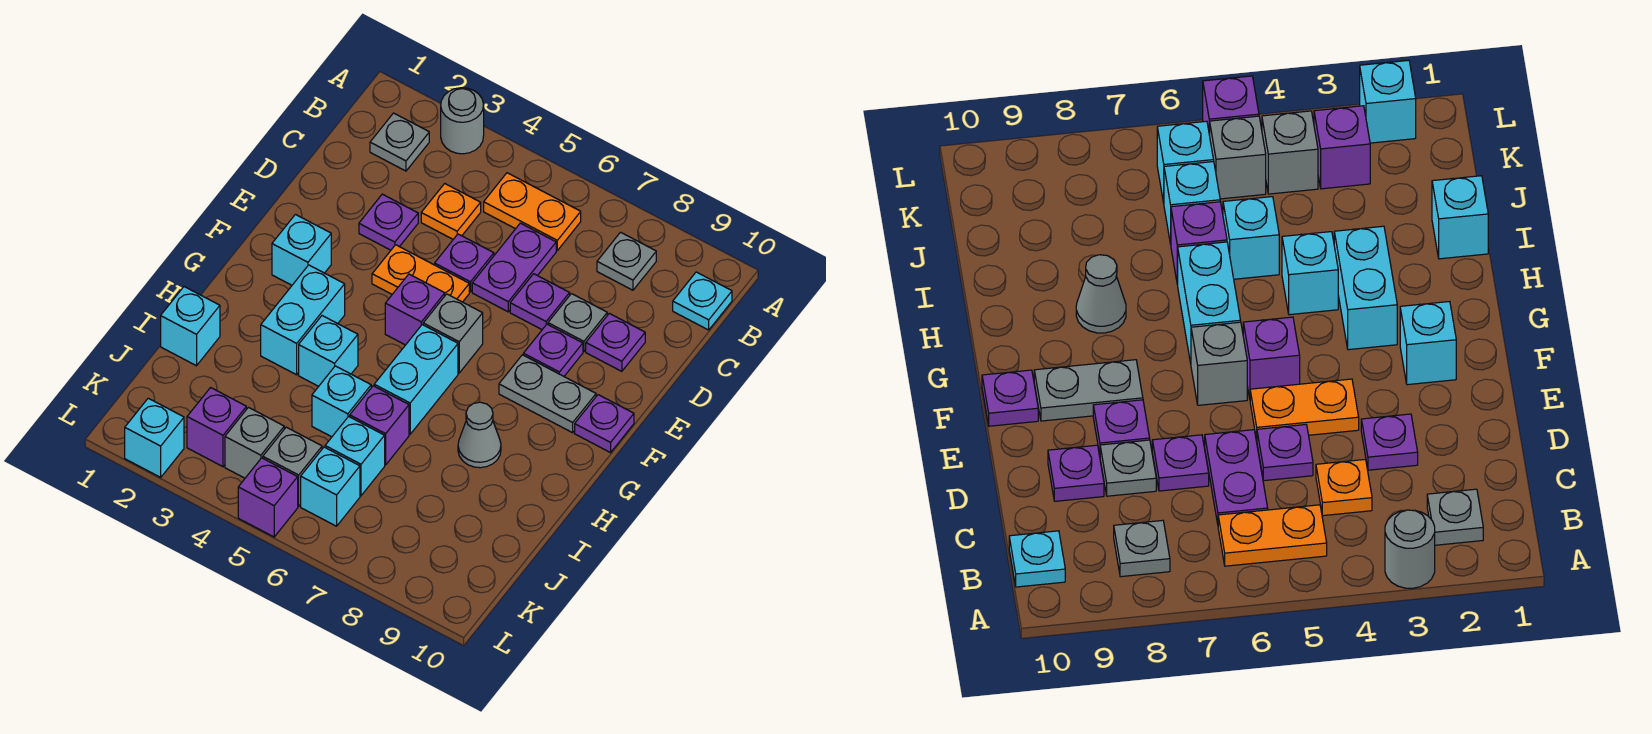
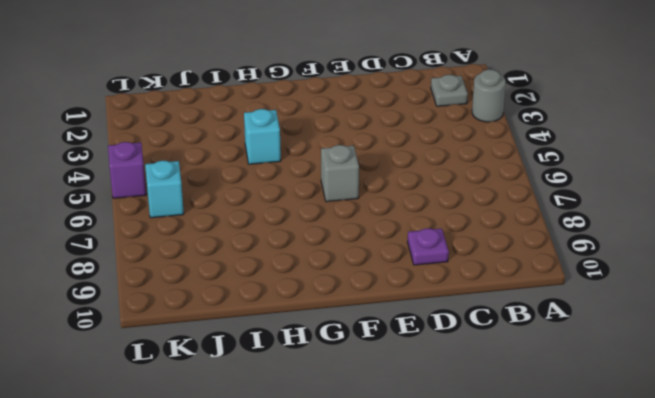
none -> orange 1x2 plate [484,173,581,250]
none -> grey 1x1 plate [597,232,656,290]
none -> cyan 1x1 plate [673,272,732,330]
none -> orange 1x1 plate [421,184,481,239]

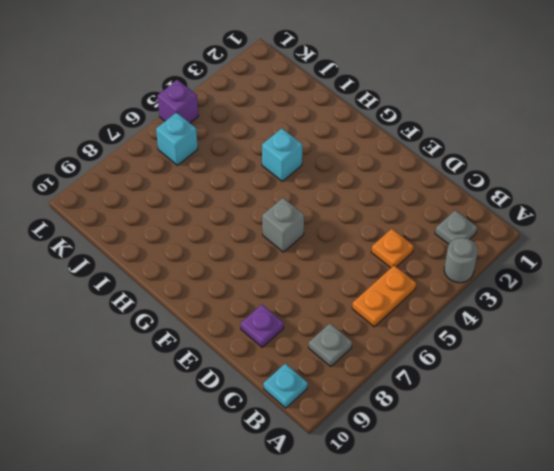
none -> purple 1x2 plate [472,223,556,312]
none -> purple 1x1 plate [359,194,418,250]
none -> purple 1x1 plate [435,234,494,292]
none -> purple 1x1 plate [510,274,570,329]

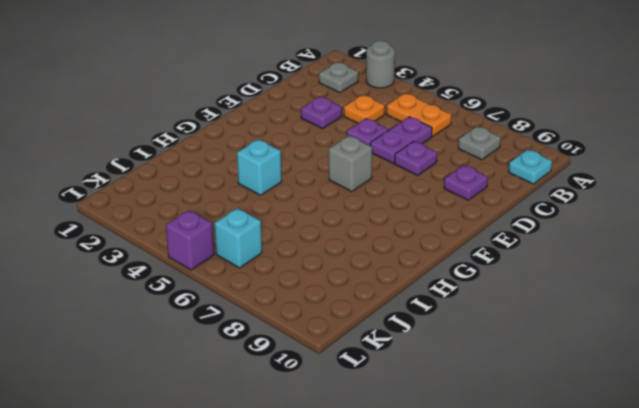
none -> grey 1x1 plate [548,294,607,352]
none -> orange 1x2 plate [372,245,469,302]
none -> purple 1x1 plate [523,324,583,376]
none -> cyan 1x1 brick [272,215,331,285]

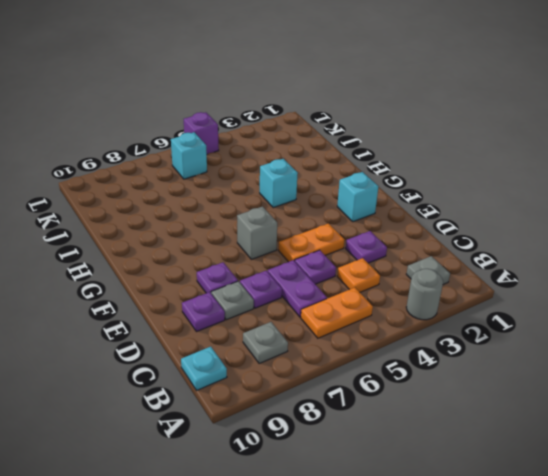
none -> purple 1x1 brick [385,274,445,345]
none -> grey 1x2 plate [499,355,596,433]
none -> purple 1x1 plate [575,395,634,453]
none -> cyan 1x2 brick [261,265,345,375]

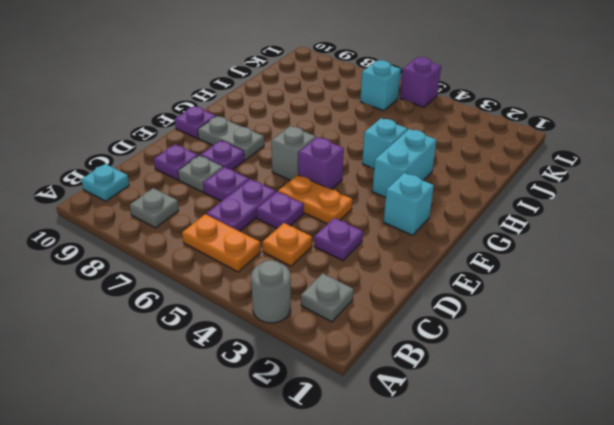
none -> cyan 1x2 brick [374,325,458,434]
none -> grey 1x1 cone [458,402,501,468]
none -> cyan 1x1 brick [161,287,220,366]
none -> cyan 1x1 brick [312,366,371,437]

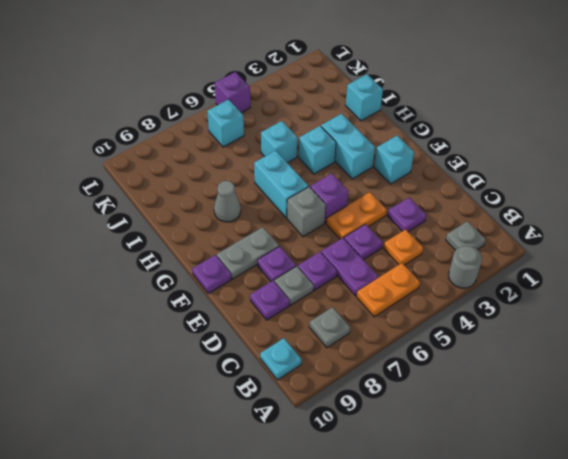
none -> purple 1x1 brick [350,386,409,465]
none -> cyan 1x1 brick [325,417,385,496]
none -> purple 1x1 brick [187,388,246,467]
none -> grey 1x1 brick [225,407,284,478]

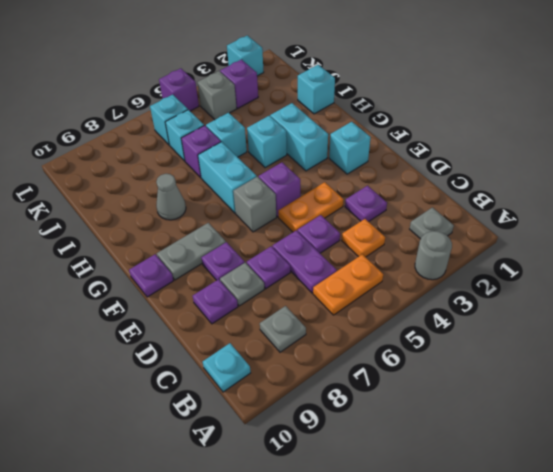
none -> grey 1x1 brick [263,427,322,506]

